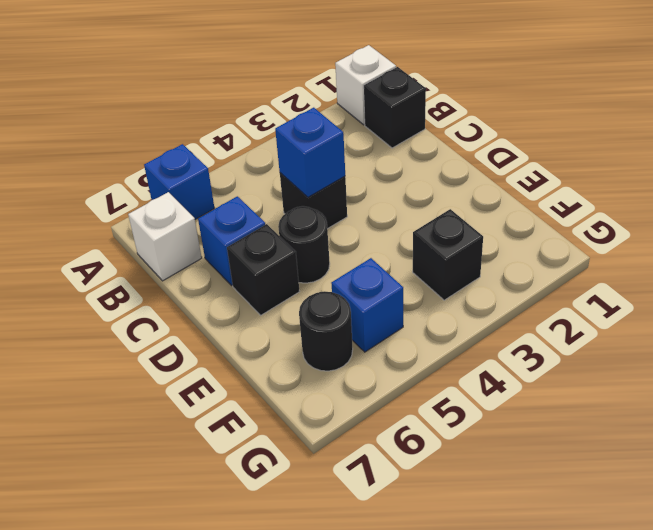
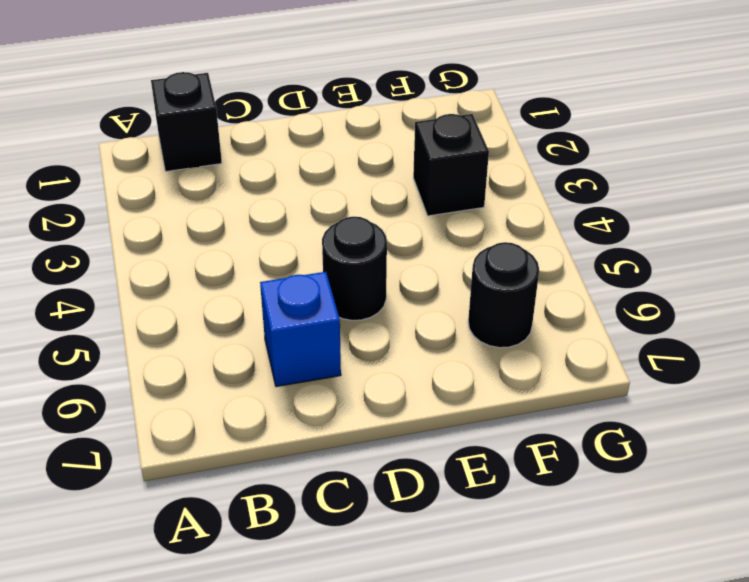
none -> white 1x1 brick [335,45,396,125]
none -> blue 1x1 brick [144,144,215,219]
none -> white 1x1 brick [128,192,202,281]

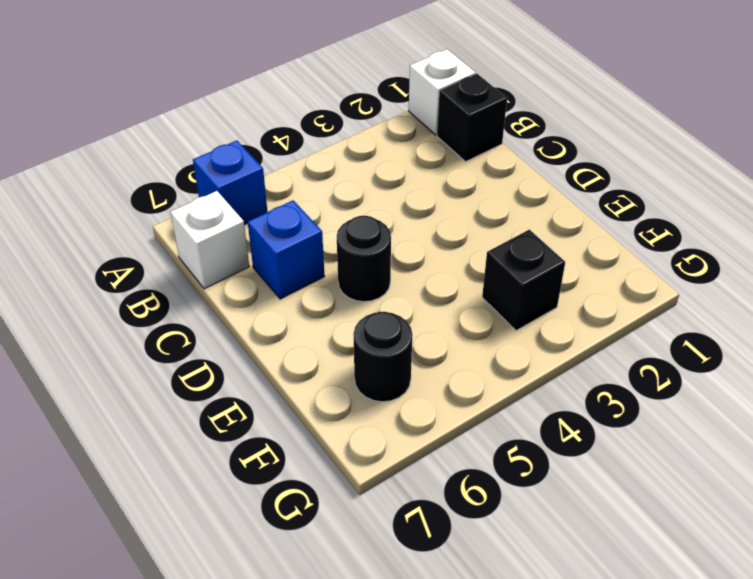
none -> black 1x1 brick [280,173,347,229]
none -> black 1x1 brick [227,224,300,315]
none -> blue 1x1 brick [331,258,403,352]

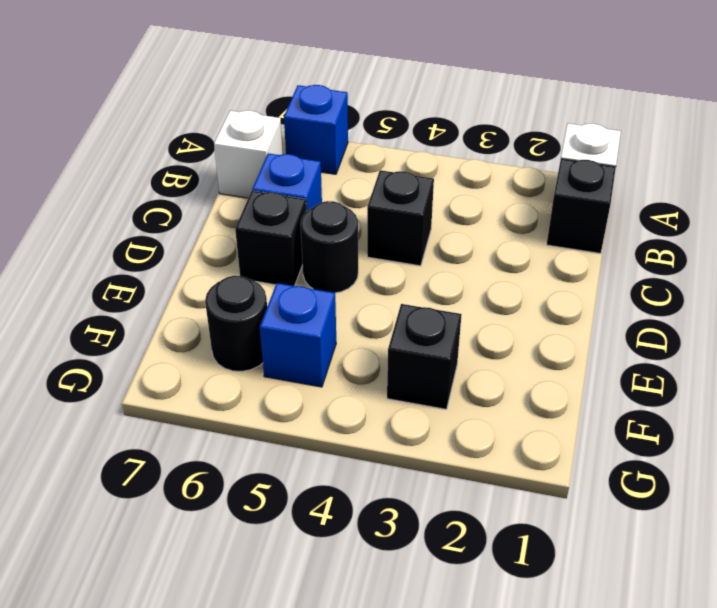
none -> blue 1x1 brick [275,108,345,197]

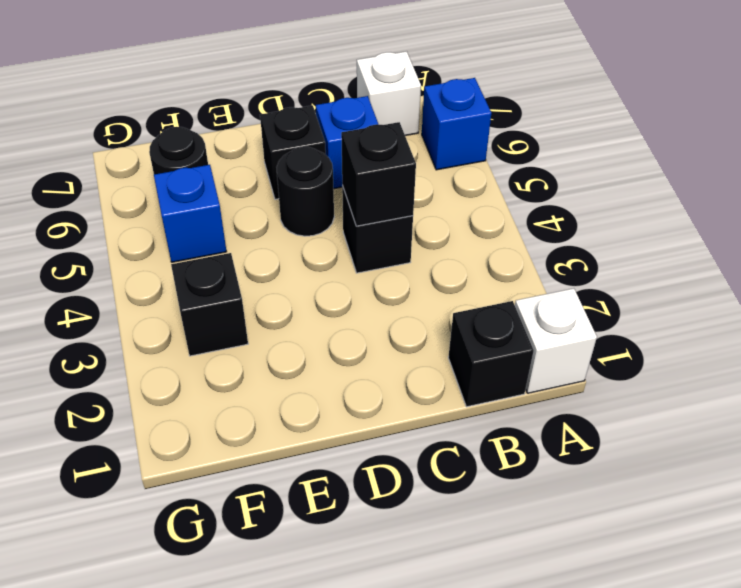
black 1x1 brick [341,122,416,226] -> blue 1x1 brick [275,108,345,197]

